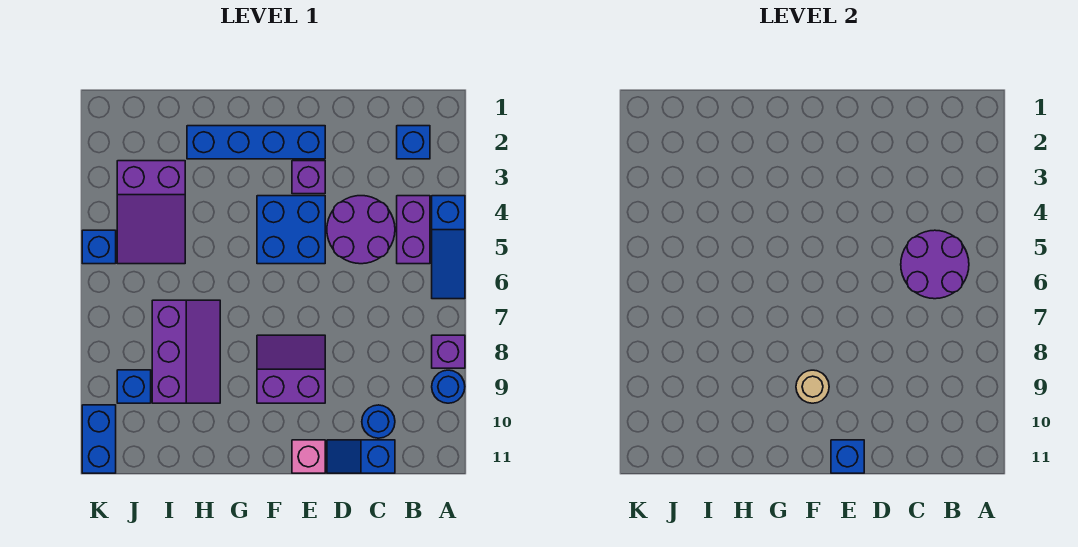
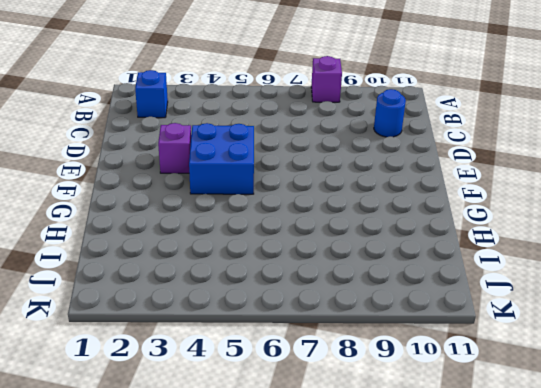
none -> blue 1x3 slope [432,196,465,299]
none -> blue 1x1 round brick [432,370,465,403]
none -> purple 1x2 brick [397,196,430,264]

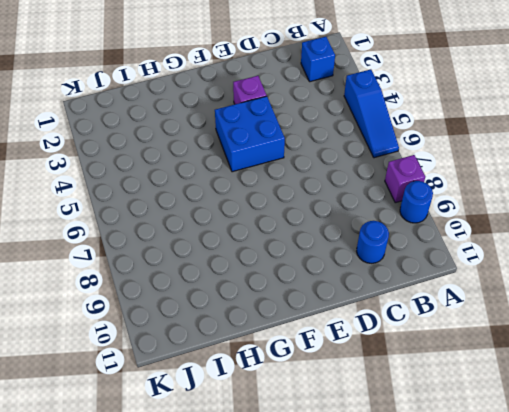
none -> purple 1x2 brick [397,196,430,264]
none -> purple 2x2 round brick [327,196,395,264]
none -> blue 1x2 slope [327,440,395,473]

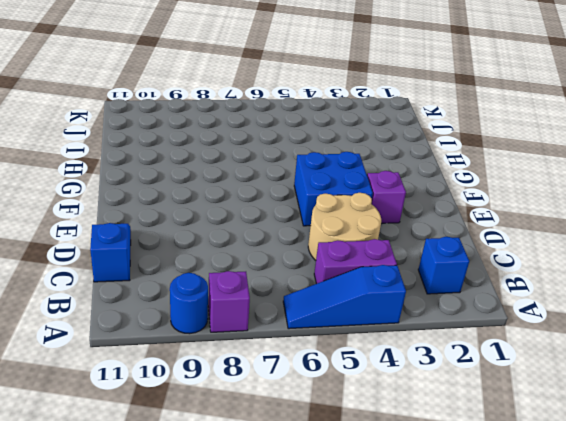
tan 2x2 round brick [308,193,381,260] -> purple 2x2 round brick [327,196,395,264]
none -> blue 1x1 round brick [362,405,395,438]
none -> blue 1x4 brick [187,126,325,159]
none -> purple 2x2 slope [257,335,325,403]

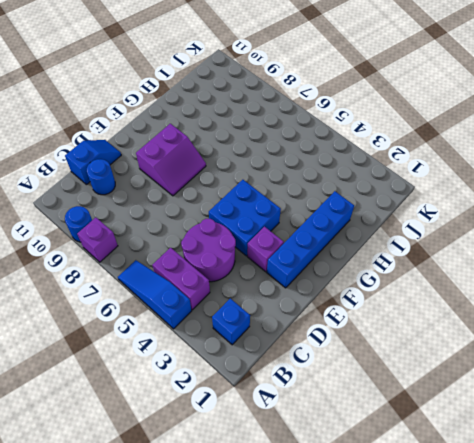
none -> pink 1x1 brick [292,440,325,473]
none -> purple 2x3 slope [152,300,220,403]
none -> purple 2x3 slope [117,161,185,264]

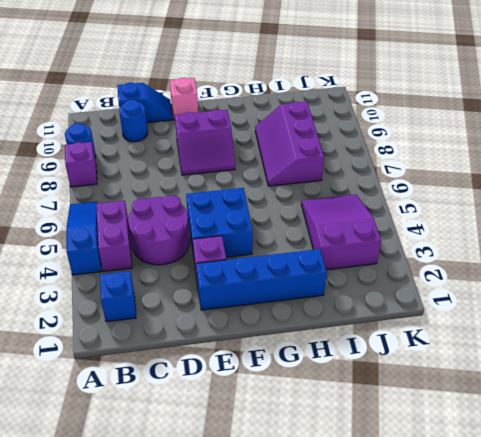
none -> blue 1x1 brick [117,370,151,403]
none -> blue 1x1 brick [82,230,116,264]
none -> blue 1x2 brick [82,405,116,473]

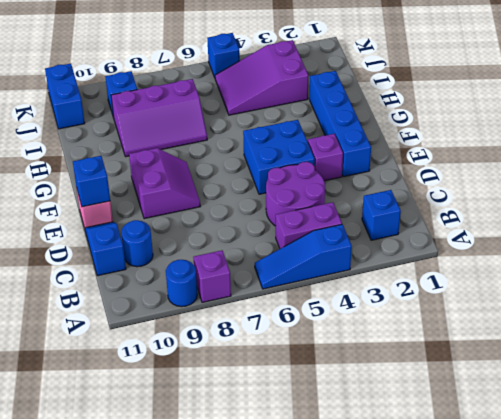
blue 1x2 brick [45,64,85,129] -> blue 1x2 brick turned to [82,405,116,473]
none -> purple 2x2 round brick [901,230,969,299]
none -> tan 1x1 round brick [796,370,829,403]

